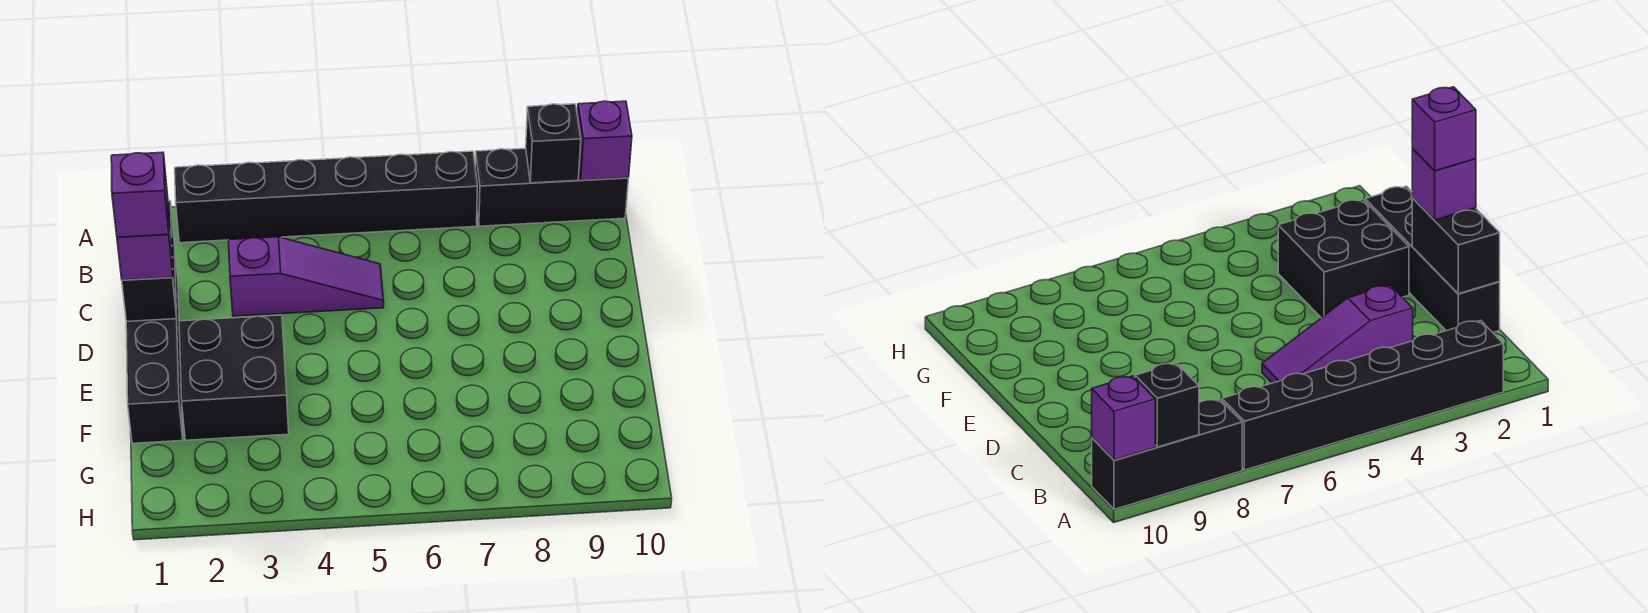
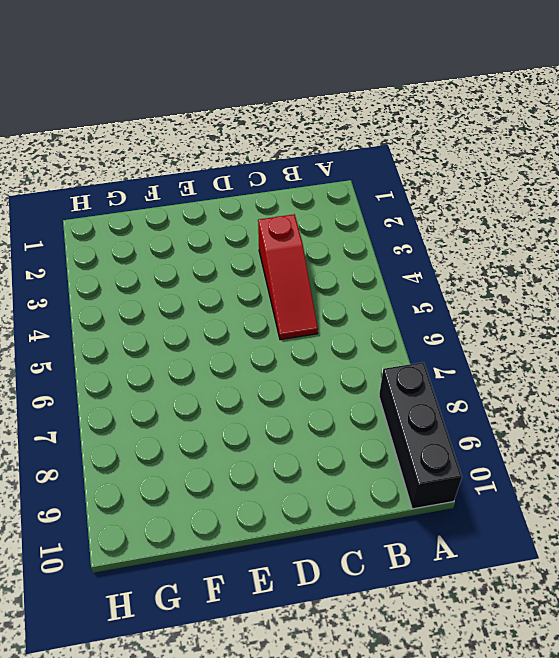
red 1x3 slope [258,214,318,340] -> purple 1x3 slope [228,237,384,316]
none -> black 1x6 brick [175,151,478,243]
none -> black 1x4 brick [126,244,183,443]

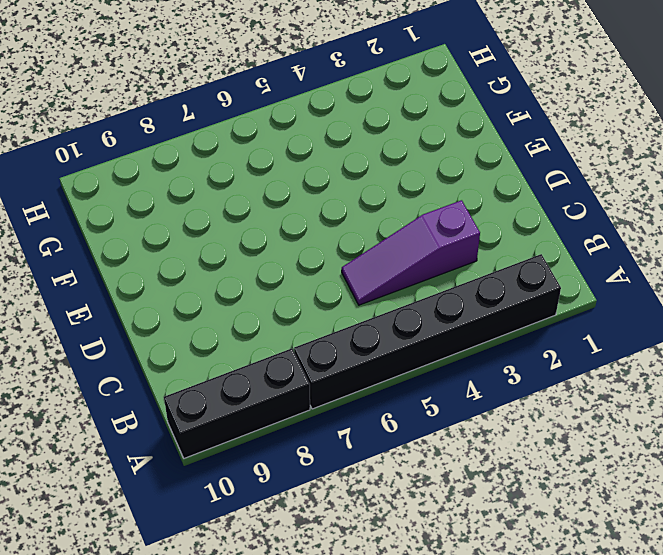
none -> black 1x4 brick [126,244,183,443]
none -> black 2x2 brick [179,315,289,440]

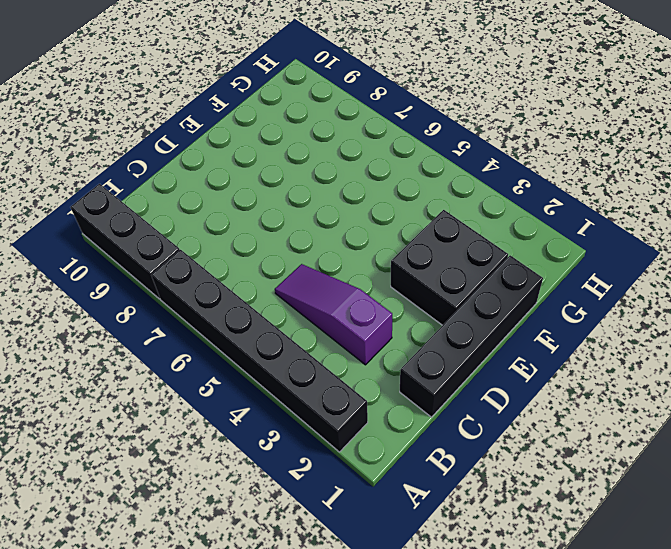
none -> black 1x1 brick [526,104,581,183]
none -> purple 1x1 brick [577,101,632,180]

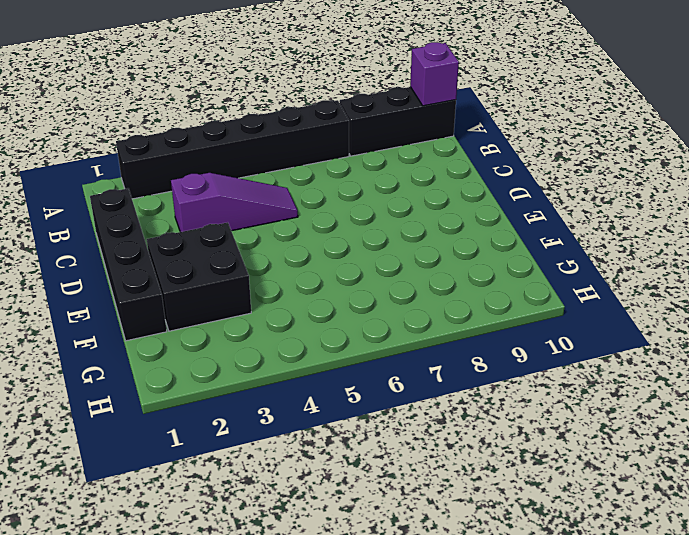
none -> black 1x1 brick [526,104,581,183]
none -> black 1x2 brick [122,201,177,322]

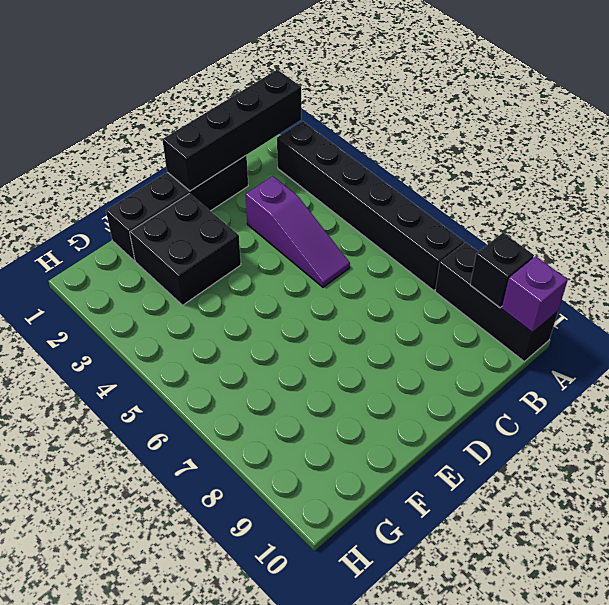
black 1x4 brick [162,70,301,191] -> black 1x2 brick [122,201,177,322]
none -> purple 1x1 brick [117,205,173,280]
none -> purple 1x1 brick [111,152,169,237]

